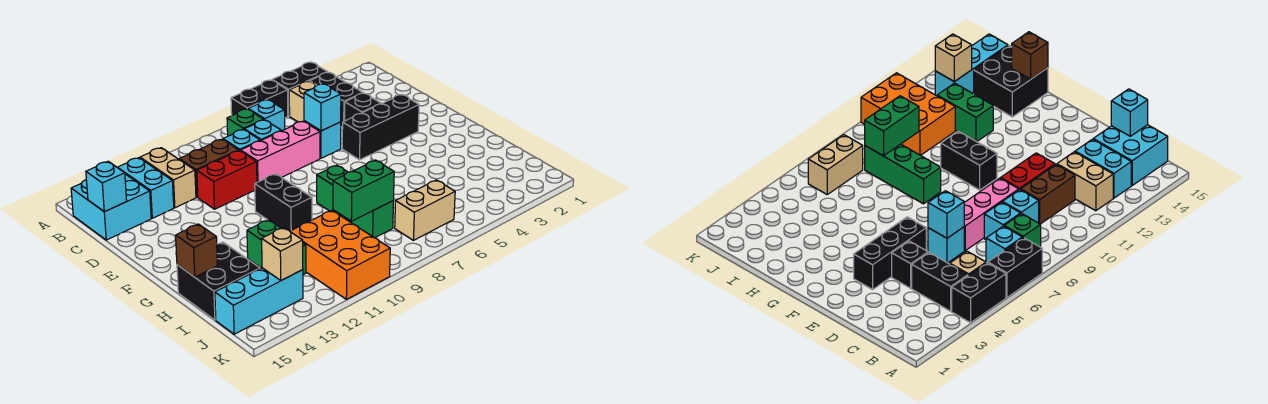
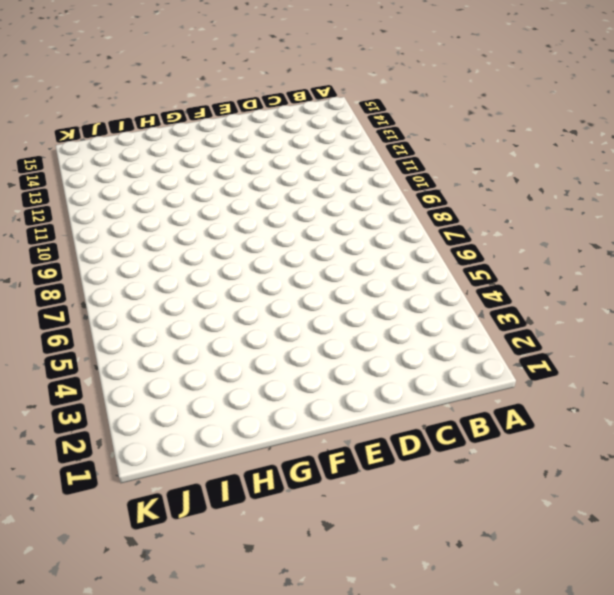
none -> black 1x2 brick [272,62,328,116]
none -> black 1x2 brick [231,80,288,118]
none -> black 1x2 brick [310,72,363,128]

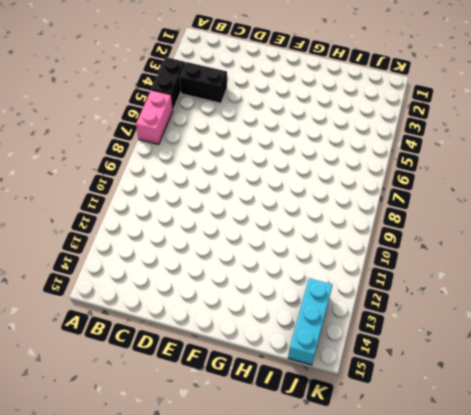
pink 1x2 brick [136,90,173,144] -> black 1x2 brick [231,80,288,118]
none -> tan 1x1 brick [289,81,316,122]
none -> cyan 1x1 brick [248,100,285,131]
none -> green 1x1 brick [227,109,264,136]

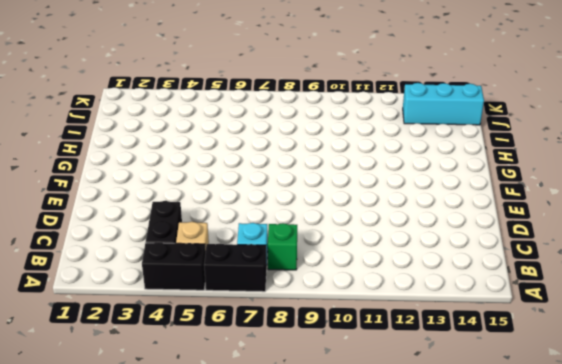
none -> tan 1x2 brick [140,148,196,208]
none -> cyan 1x2 brick [117,158,174,218]
none -> cyan 2x2 brick [71,174,151,240]

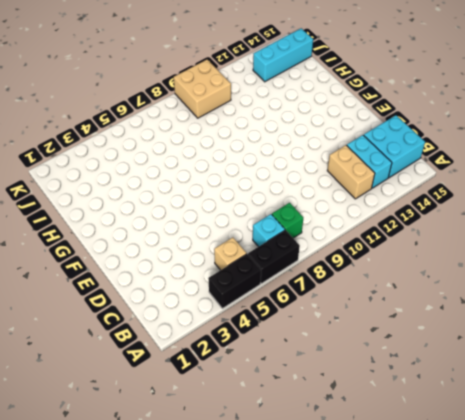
tan 2x2 brick [174,60,231,118] -> orange 2x3 brick [290,210,390,299]
none -> black 1x2 brick [310,72,363,128]
none -> cyan 1x1 brick [244,120,281,141]
none -> cyan 1x1 brick [223,129,260,151]

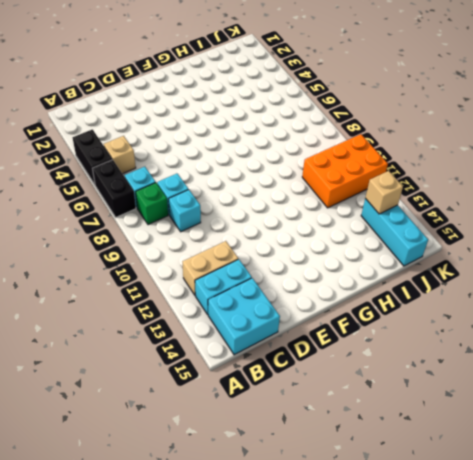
none -> black 1x2 brick [310,72,363,128]
none -> brown 1x2 brick [179,139,239,197]
none -> black 1x1 brick [345,93,381,121]

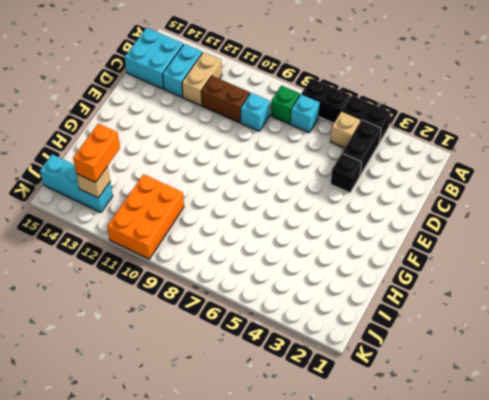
orange 1x2 brick [73,123,120,183] -> none
none -> cyan 1x1 brick [244,120,281,141]
none -> cyan 1x1 brick [304,121,341,158]
none -> pink 1x3 brick [241,121,320,182]

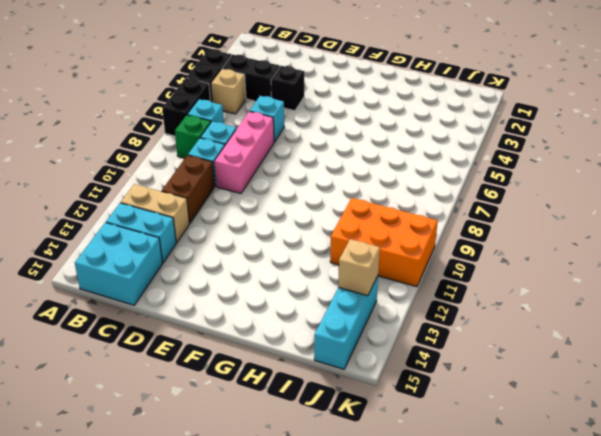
none -> red 1x2 brick [197,150,257,209]
none -> black 1x3 brick [342,94,419,160]
none -> black 1x2 brick [255,174,312,231]

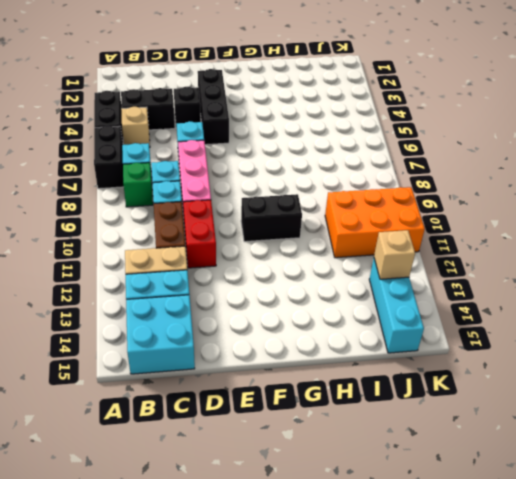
none -> green 1x3 brick [317,165,394,238]
none -> green 1x2 brick [247,220,306,275]
none -> black 2x2 brick [177,242,260,320]

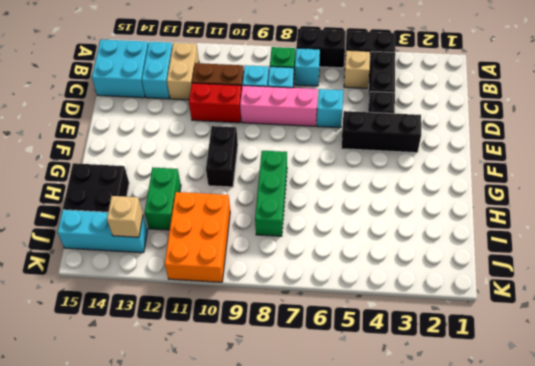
none -> tan 1x2 brick [395,180,455,240]
none -> cyan 1x1 brick [86,161,127,212]
none -> cyan 1x1 brick [304,84,341,131]

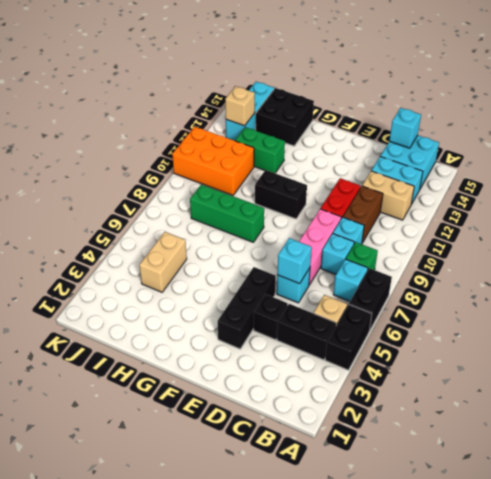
tan 1x2 brick [139,232,187,292] -> tan 1x2 brick moved to [395,180,455,240]
none -> brown 1x1 brick [176,224,217,277]
none -> green 1x2 brick [333,160,394,221]

